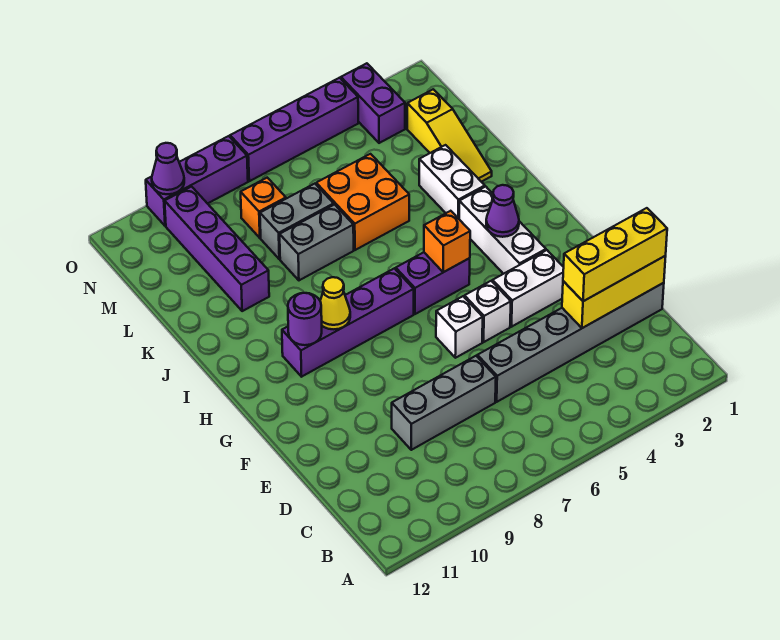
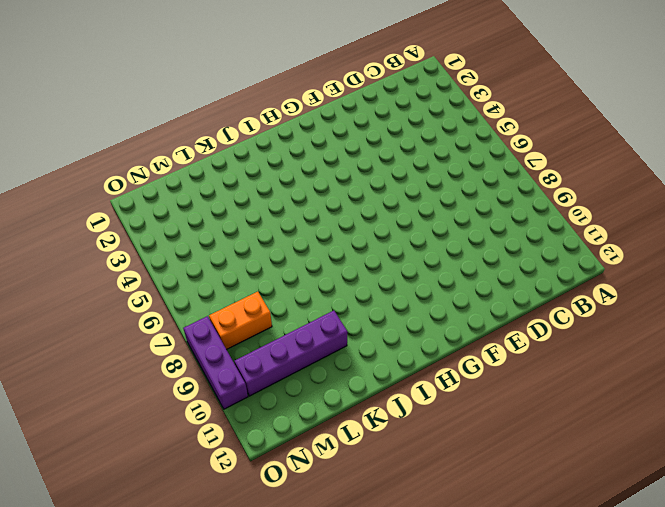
orange 1x2 brick [209,292,272,349] -> orange 1x1 brick [241,178,286,238]
none -> grey 1x6 brick [477,283,664,402]
none -> grey 1x3 brick [392,356,496,450]
none -> white 1x2 brick [493,250,564,327]

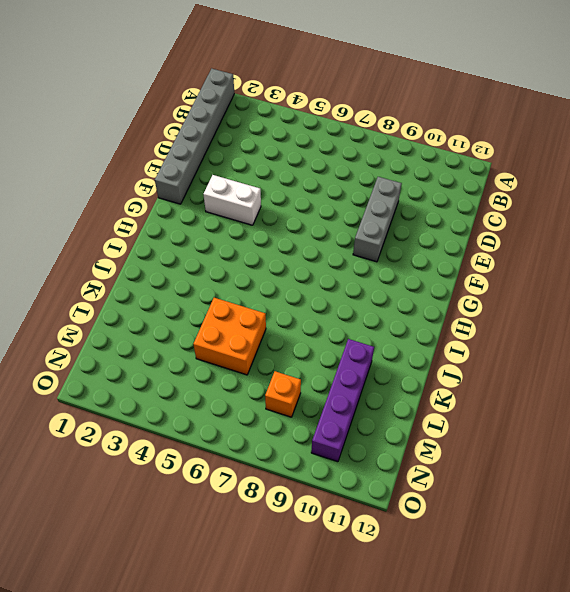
grey 1x6 brick [155,69,234,204] -> grey 1x6 brick turned to [477,283,664,402]
grey 1x3 brick [353,177,402,262] -> grey 1x3 brick turned to [392,356,496,450]
none -> white 1x1 brick [465,281,511,342]
none -> white 1x1 brick [436,296,483,358]
none -> white 1x3 brick [459,187,546,274]

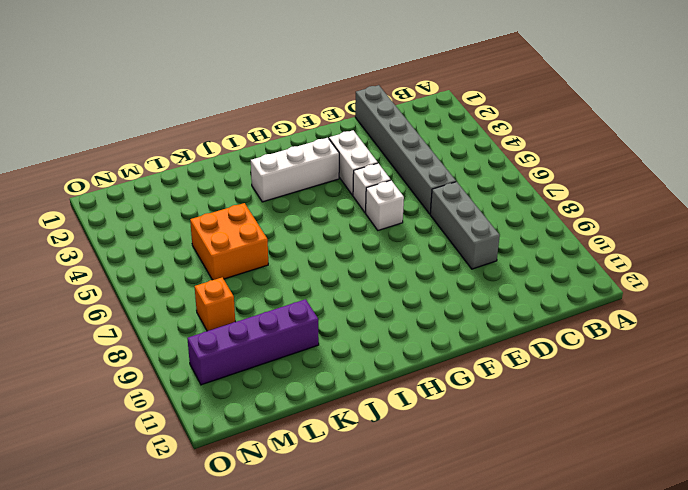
none -> purple 1x2 brick [396,252,470,314]
none -> purple 1x4 brick [282,268,414,377]
none -> white 1x2 brick [419,145,485,219]

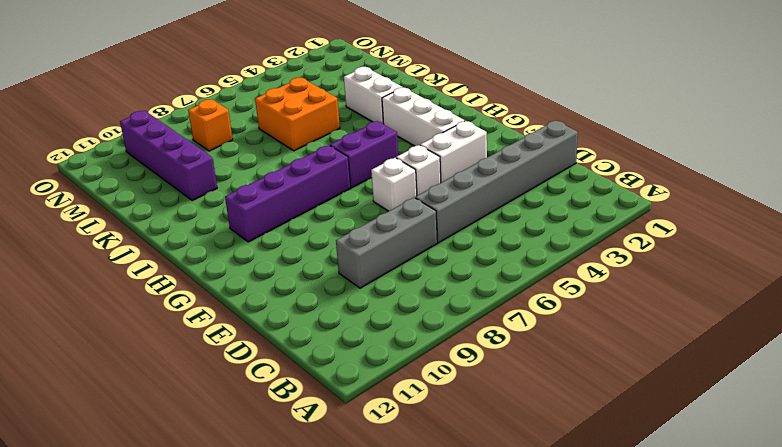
none -> yellow 1x3 slope [407,89,492,182]
none -> grey 1x2 brick [280,205,354,280]
none -> grey 1x2 brick [260,184,334,259]

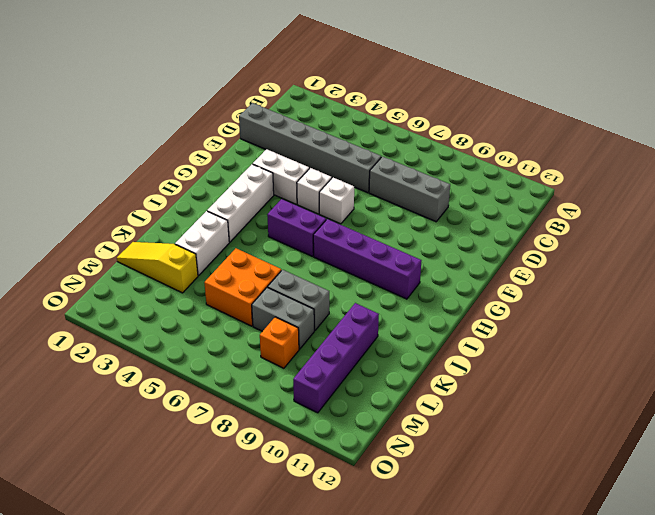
yellow 1x3 slope [117,242,198,293] -> yellow 1x3 slope turned to [407,89,492,182]
none -> purple 1x2 brick [341,63,405,143]
none -> purple 1x4 brick [230,78,358,181]
none -> purple 1x3 brick [146,136,248,226]

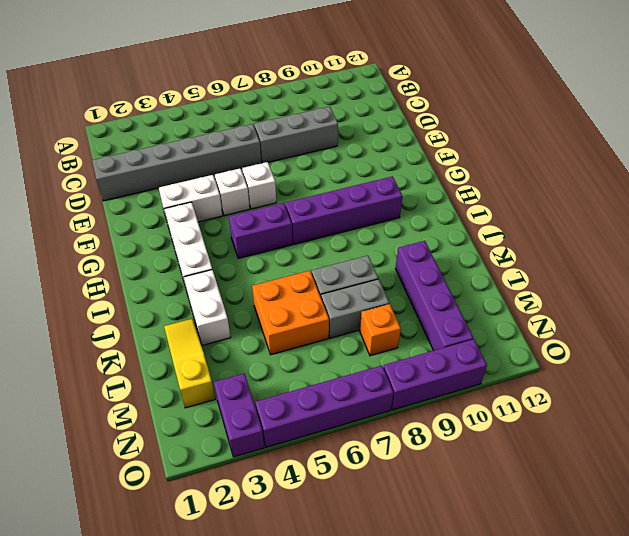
none -> yellow 1x3 brick [562,256,666,328]
none -> purple 1x1 cone [486,185,519,237]
none -> orange 1x1 brick [424,211,470,272]

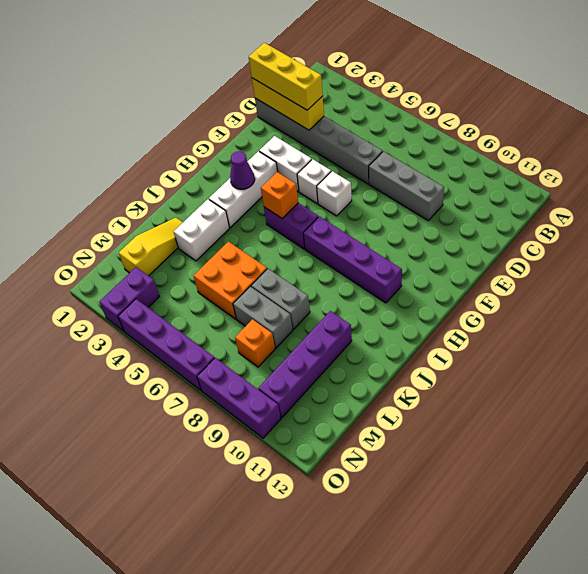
none -> yellow 1x1 cone [320,277,350,329]
none -> purple 1x1 round brick [288,293,322,345]
none -> purple 1x1 cone [152,143,184,194]

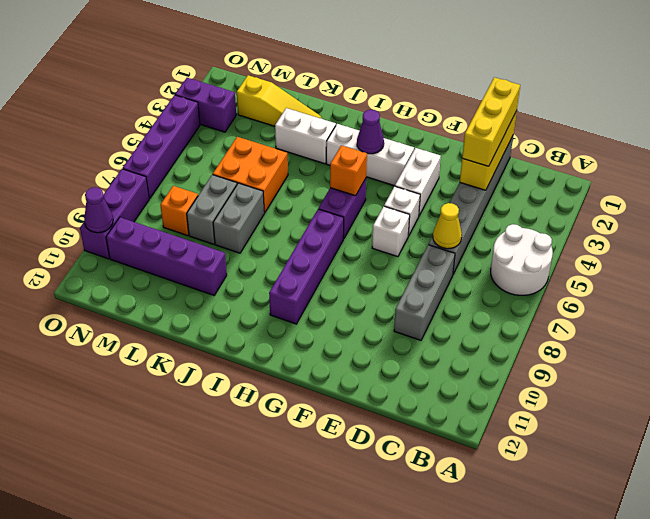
white 2x2 round brick [491,224,553,295] -> none
yellow 1x1 cone [433,203,462,249] -> yellow 1x1 cone moved to [320,277,350,329]
none -> purple 1x1 round brick [288,293,322,345]

